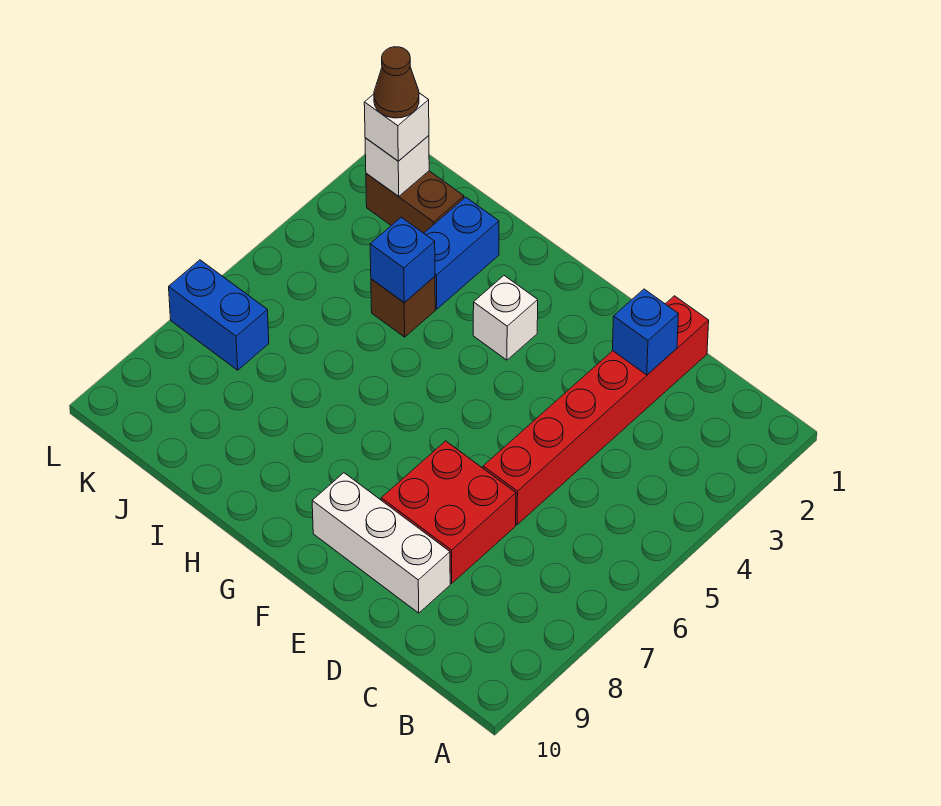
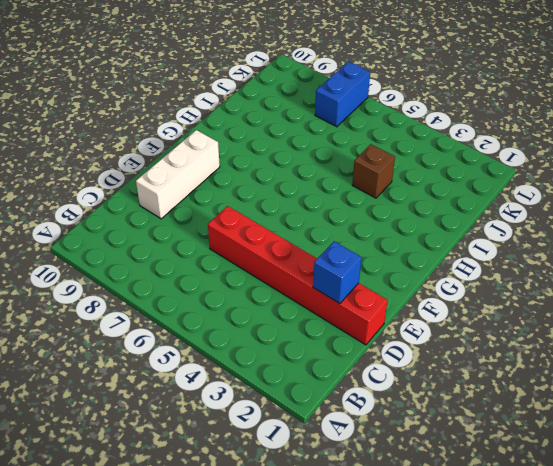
none -> red 2x2 brick [381,441,516,583]
none -> white 1x1 brick [473,276,538,360]
none -> blue 1x2 brick [424,197,499,309]

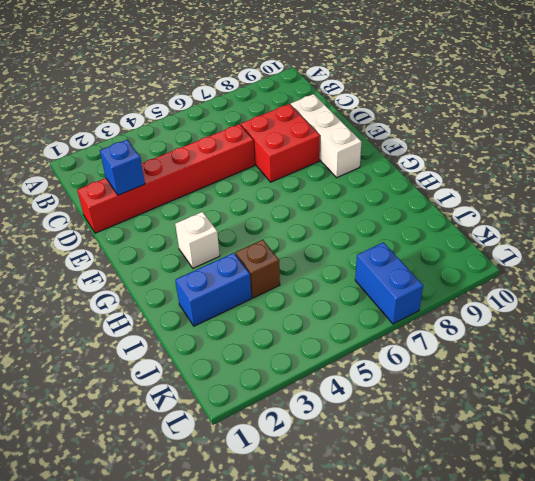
none -> brown 1x2 brick [366,171,464,233]
none -> blue 1x1 brick [370,217,435,303]
none -> white 1x1 brick [365,136,429,196]

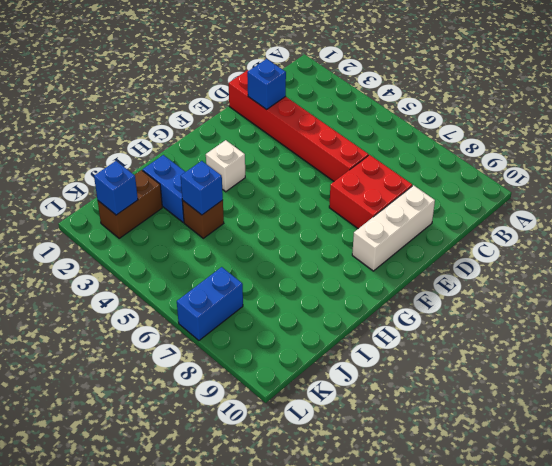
blue 1x1 brick [94,161,138,215] -> white 1x1 brick [365,136,429,196]
none -> white 1x1 brick [364,93,429,161]
none -> brown 1x1 cone [374,47,419,118]

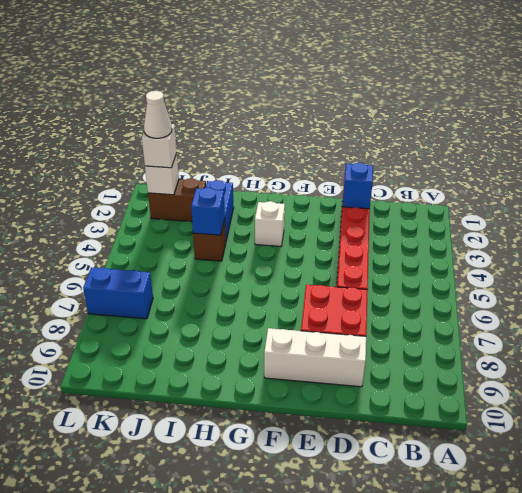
white 1x1 cone [144,91,172,138] -> brown 1x1 cone [374,47,419,118]

